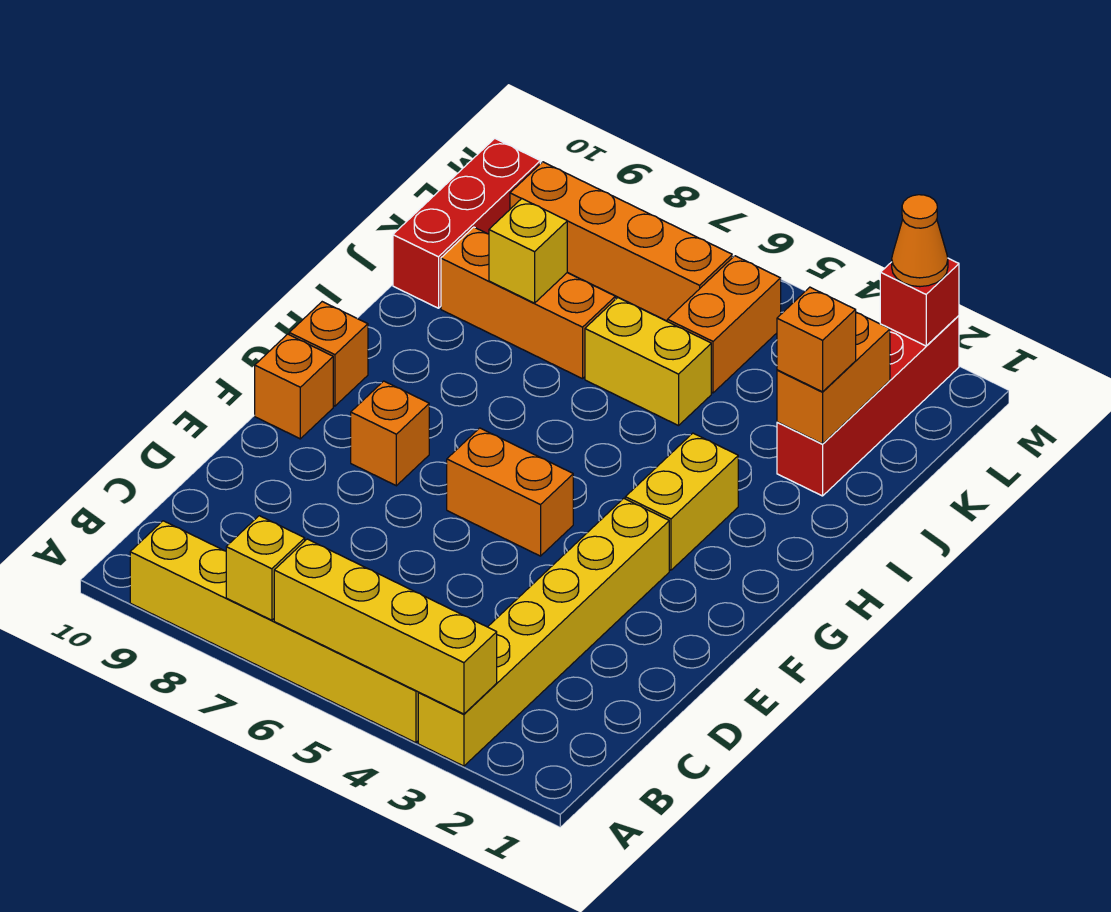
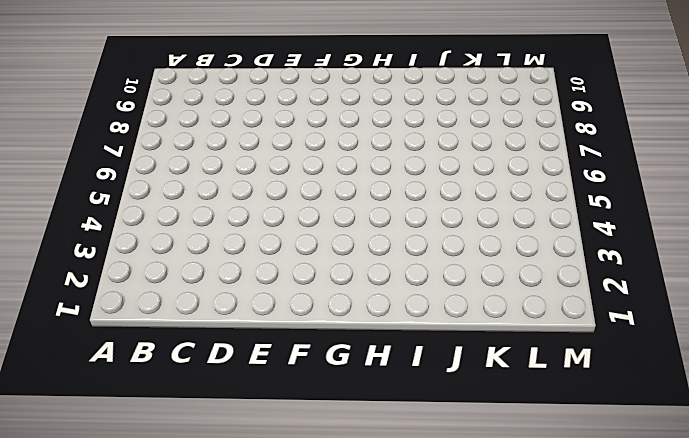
none -> yellow 1x6 brick [418,498,669,766]
none -> yellow 1x6 brick [130,521,419,743]
none -> orange 1x2 brick [447,428,573,556]

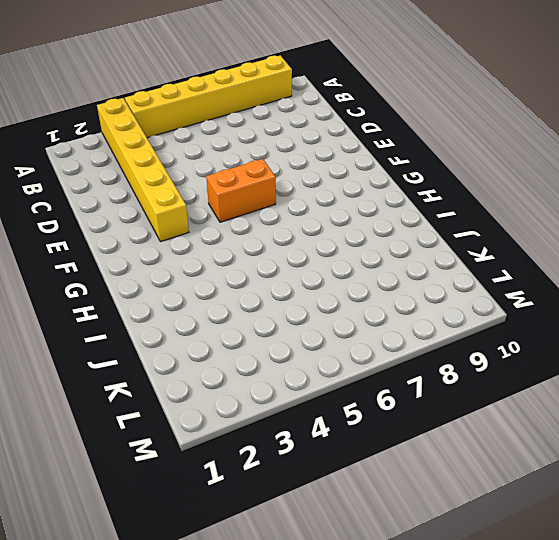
none -> orange 1x1 brick [351,381,429,486]
none -> orange 1x1 brick [255,334,333,439]
none -> yellow 1x2 brick [625,433,738,570]

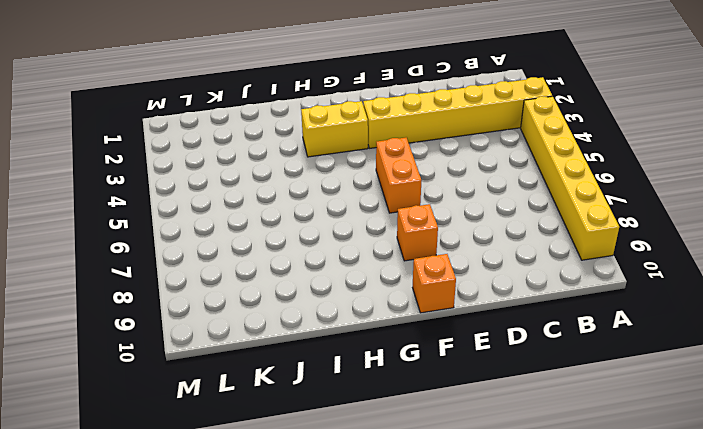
none -> orange 1x1 brick [289,302,368,406]
none -> red 1x4 brick [777,316,959,496]
none -> yellow 1x2 brick [585,298,711,426]

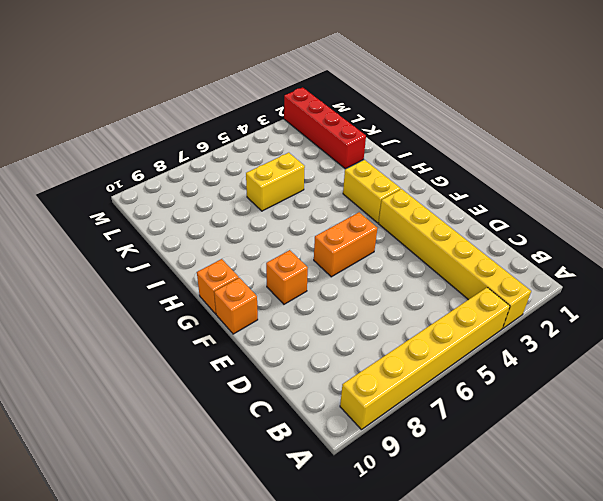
none -> orange 1x3 brick [441,227,615,379]
none -> red 1x3 brick [393,139,540,308]
none -> orange 1x2 brick [667,256,781,393]

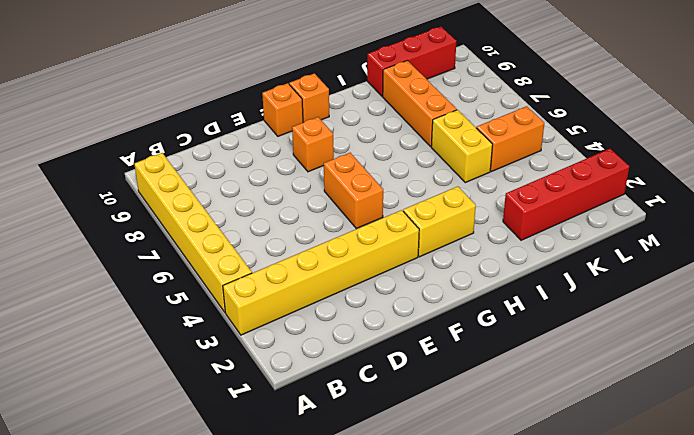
none -> orange 1x4 brick [510,162,732,321]
none -> yellow 1x4 brick [274,539,497,714]
none -> yellow 1x1 brick [226,516,305,620]

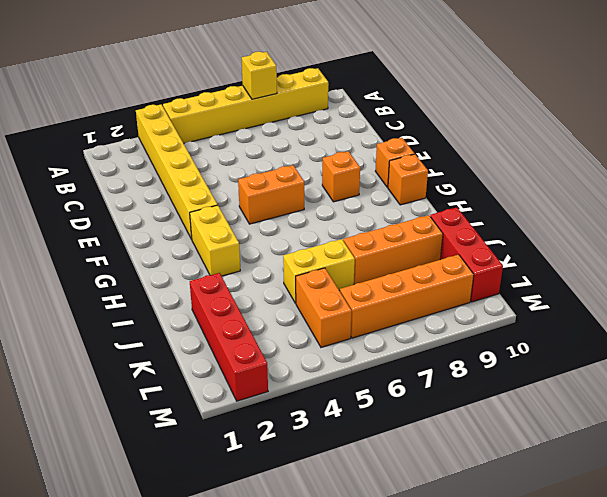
none -> yellow 1x4 brick [274,539,497,714]
none -> orange 1x2 brick [777,313,890,444]
none -> yellow 1x1 brick [489,199,567,303]

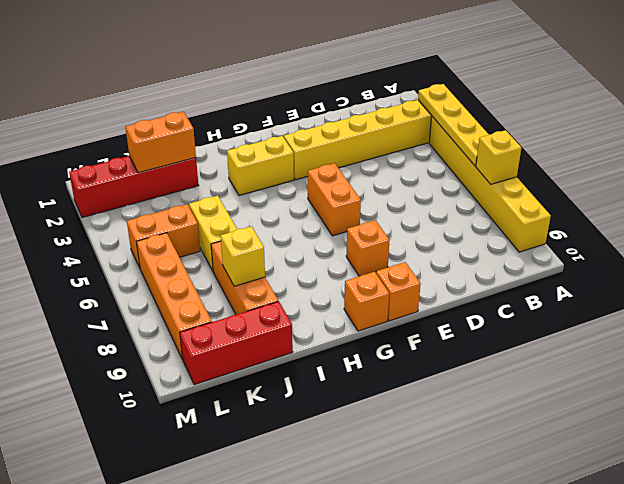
yellow 1x4 plate [418,84,489,166] -> yellow 1x4 brick [274,539,497,714]
none -> red 1x1 brick [880,258,959,346]
none -> orange 1x1 brick [777,287,856,392]
none -> orange 1x1 cone [892,195,948,287]

